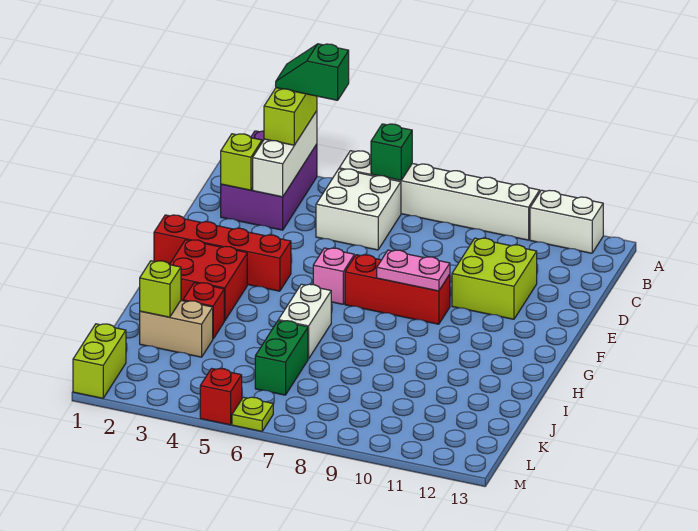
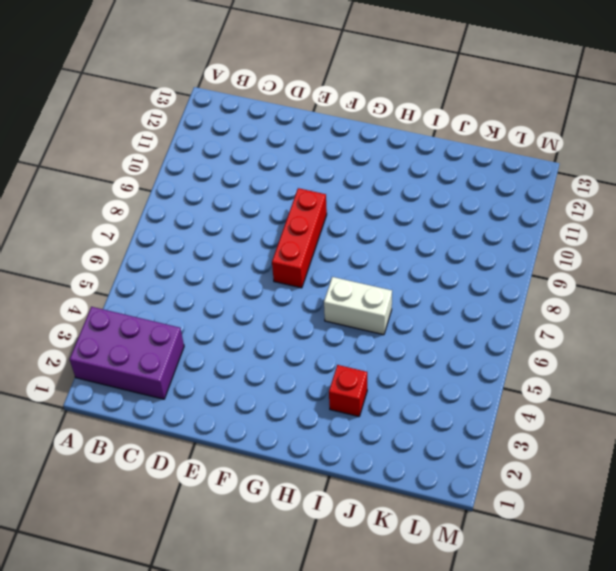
none -> white 1x6 brick [339,151,540,240]
none -> white 1x2 brick [530,190,603,253]
none -> white 2x2 brick [316,169,401,250]

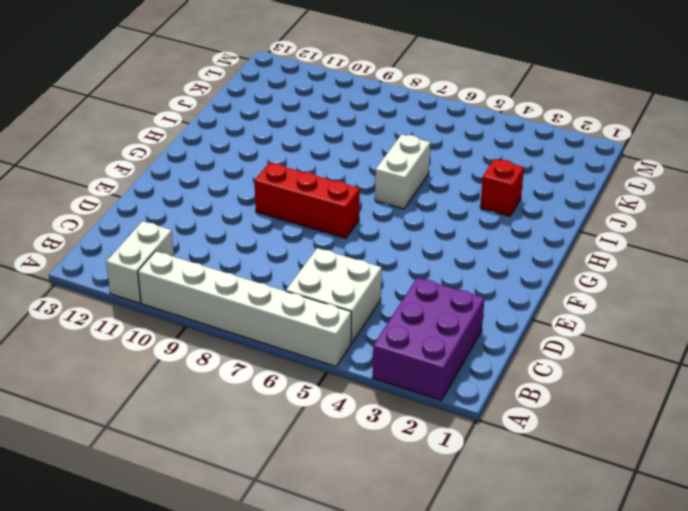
white 1x2 brick [106,221,174,303] -> white 1x2 brick turned to [530,190,603,253]
none -> lime 2x2 brick [452,238,537,319]
none -> red 1x4 brick [154,215,291,291]
none -> pink 1x1 brick [313,248,355,304]

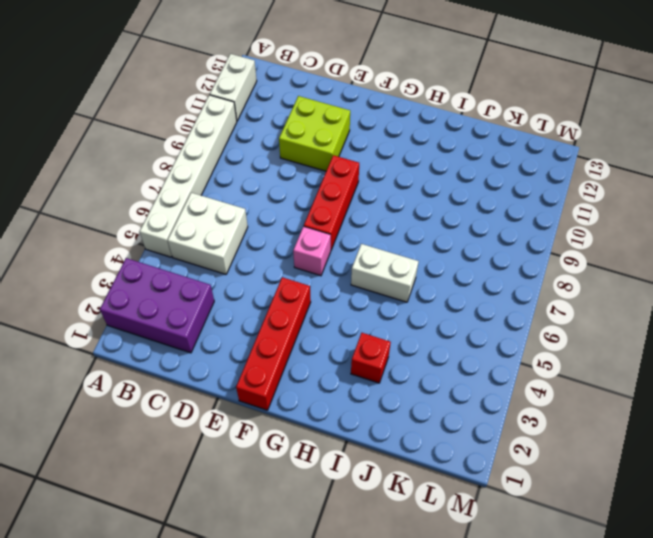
none -> red 2x2 brick [170,240,247,321]
none -> tan 1x2 brick [140,301,213,357]
none -> green 1x2 brick [255,321,308,395]

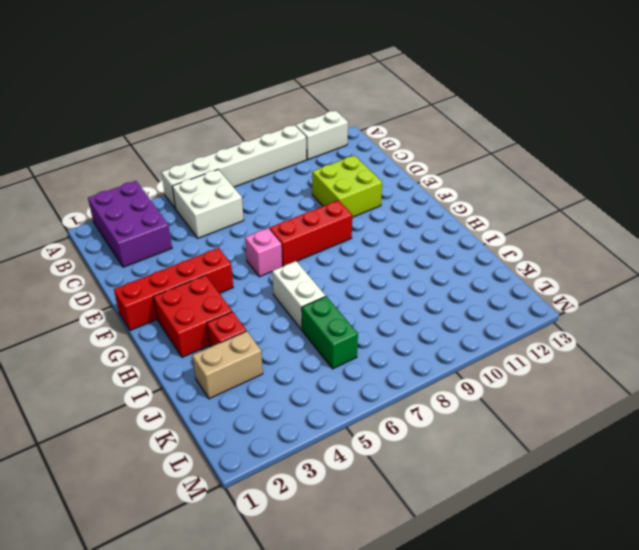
none -> lime 1x2 brick [73,324,126,398]
none -> red 1x1 brick [200,368,242,425]
none -> lime 1x1 plate [232,397,273,431]

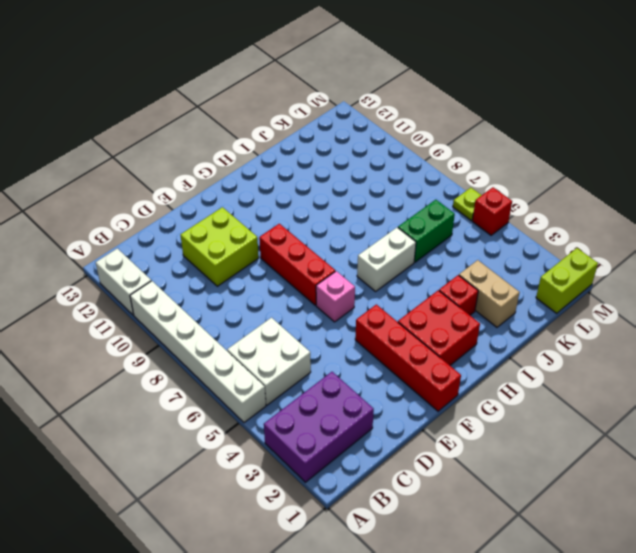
none -> white 1x3 brick [253,111,317,197]
none -> green 1x1 brick [371,124,412,180]
none -> lime 1x1 brick [221,134,262,190]

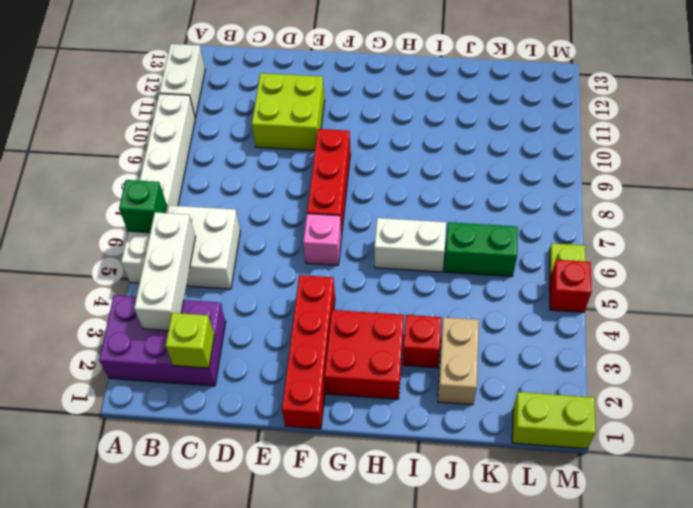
white 1x3 brick [134,212,195,331] -> white 1x3 brick turned to [253,111,317,197]
none -> pink 1x2 plate [377,250,450,291]
none -> lime 1x1 brick [140,261,181,317]
none -> lime 1x2 brick [264,88,317,145]

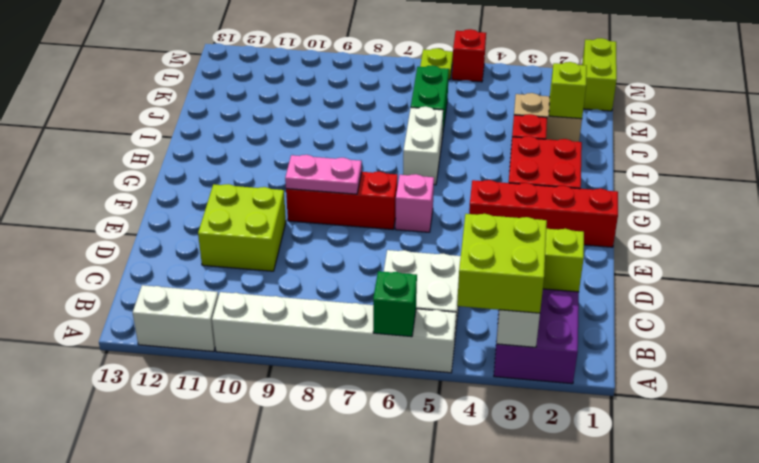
lime 2x2 brick [457,214,547,313] -> lime 1x2 brick [264,88,317,145]
none -> green 1x2 slope [276,44,349,100]

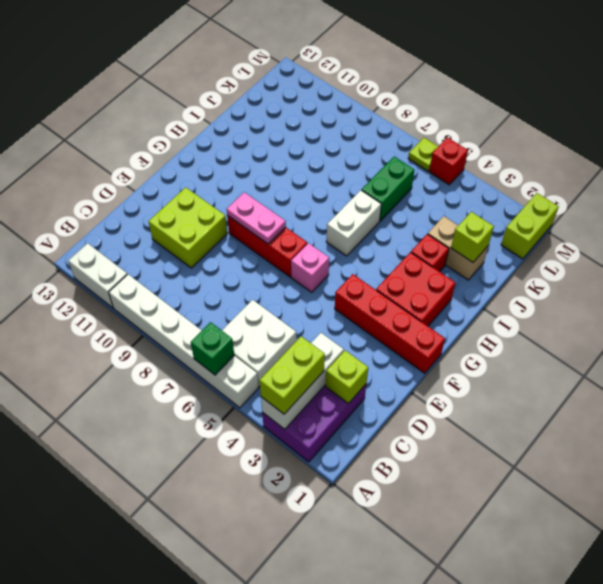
none -> green 1x2 slope [276,44,349,100]

